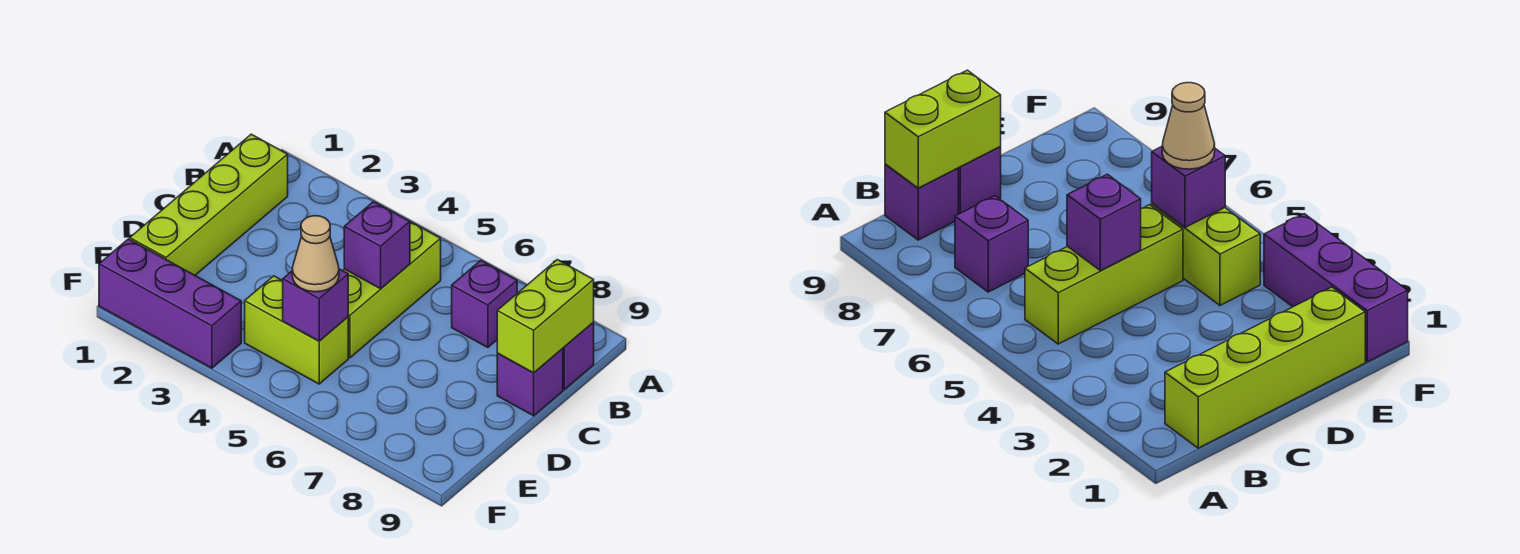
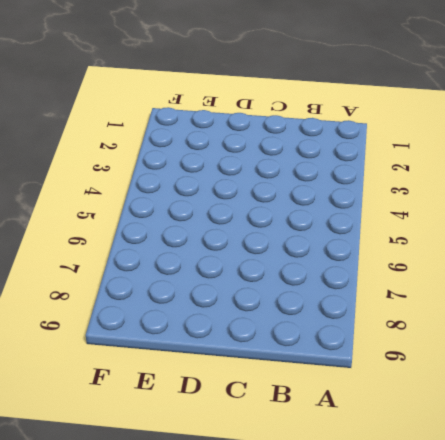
none -> lime 1x4 brick [130,134,288,275]
none -> lime 1x3 brick [343,222,441,358]

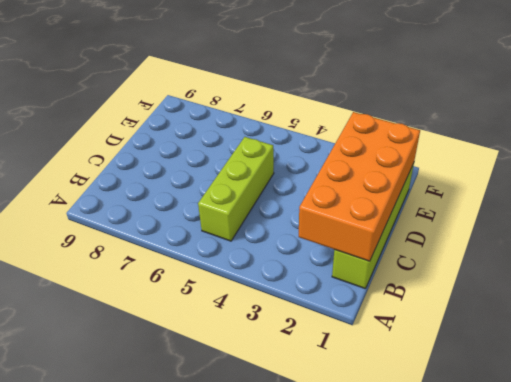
orange 2x4 brick [299,112,420,261] -> none
none -> purple 1x1 brick [452,261,517,348]
none -> purple 1x1 brick [563,323,594,389]

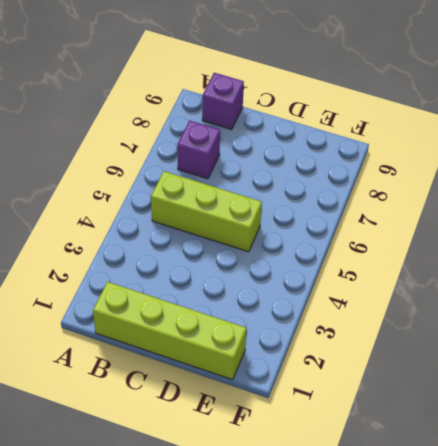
none -> purple 1x1 brick [497,349,563,416]
none -> lime 1x2 brick [245,276,348,384]

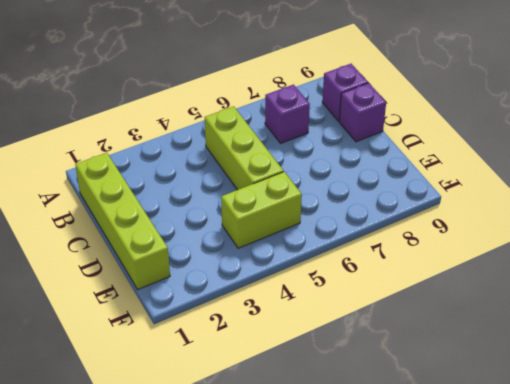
none -> purple 1x3 brick [99,239,241,368]
none -> lime 1x2 brick [497,260,594,373]

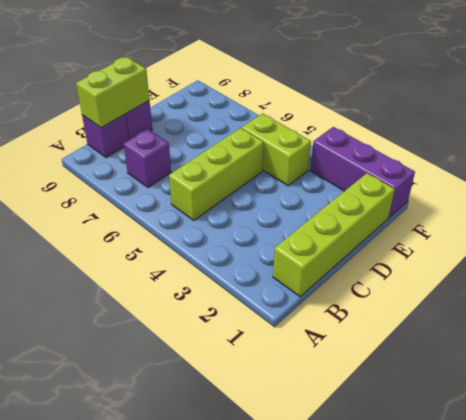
none -> purple 1x1 brick [344,202,410,289]
none -> purple 1x1 brick [283,269,348,341]

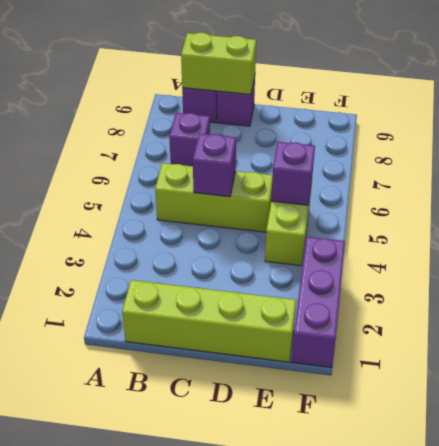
none -> tan 1x1 cone [292,216,339,292]

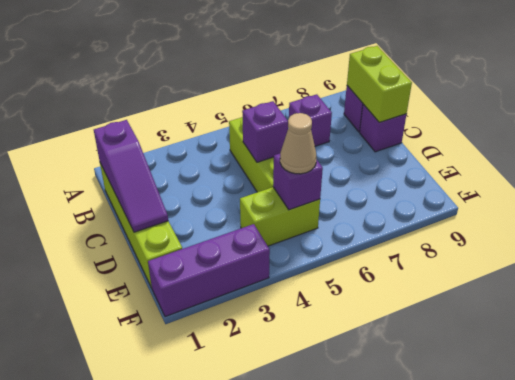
purple 1x3 slope [94,120,168,232] -> none

